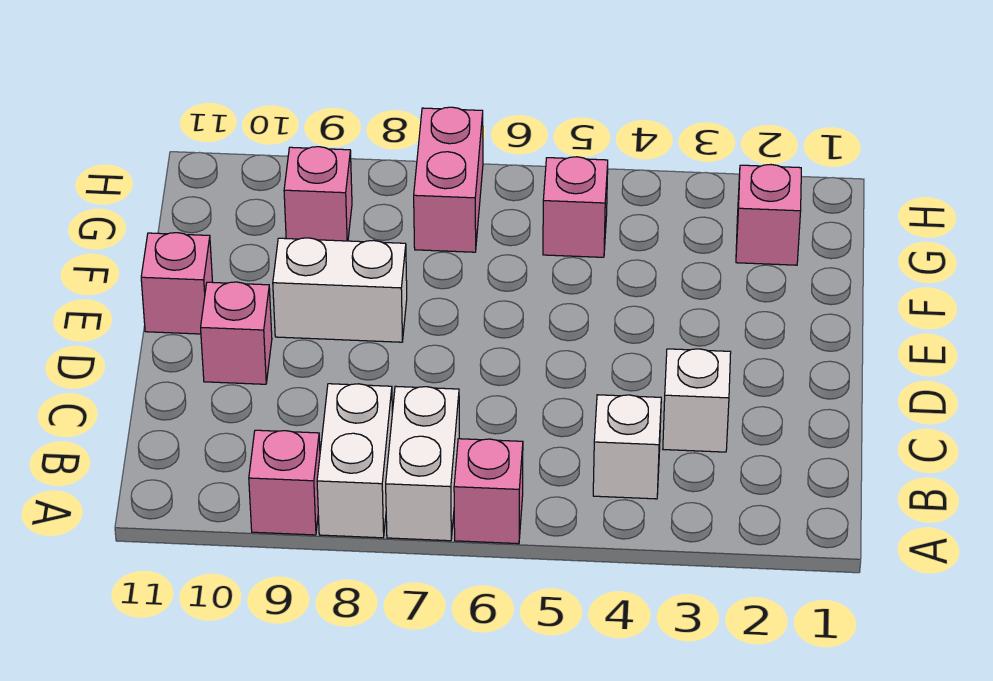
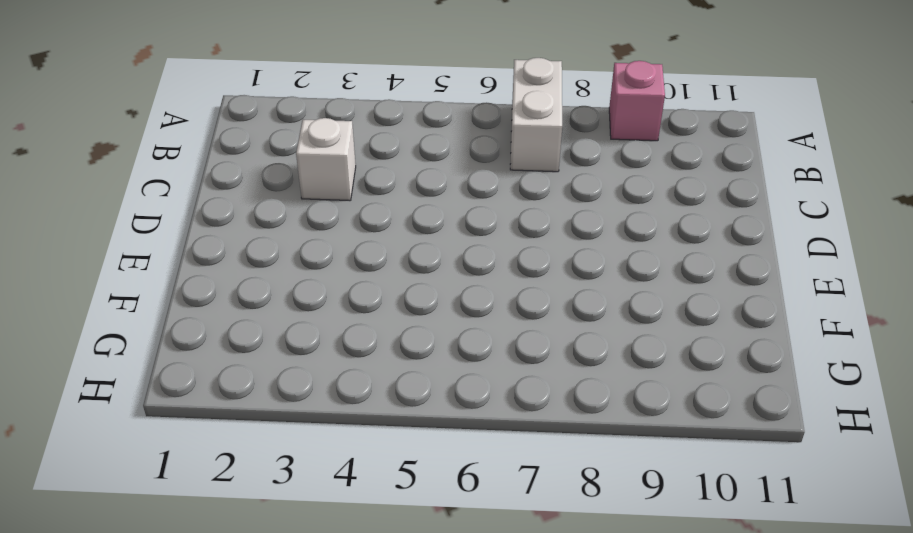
none -> pink 1x1 brick [454,439,523,544]
none -> white 1x2 brick [317,384,392,538]
none -> white 1x1 brick [593,395,661,499]

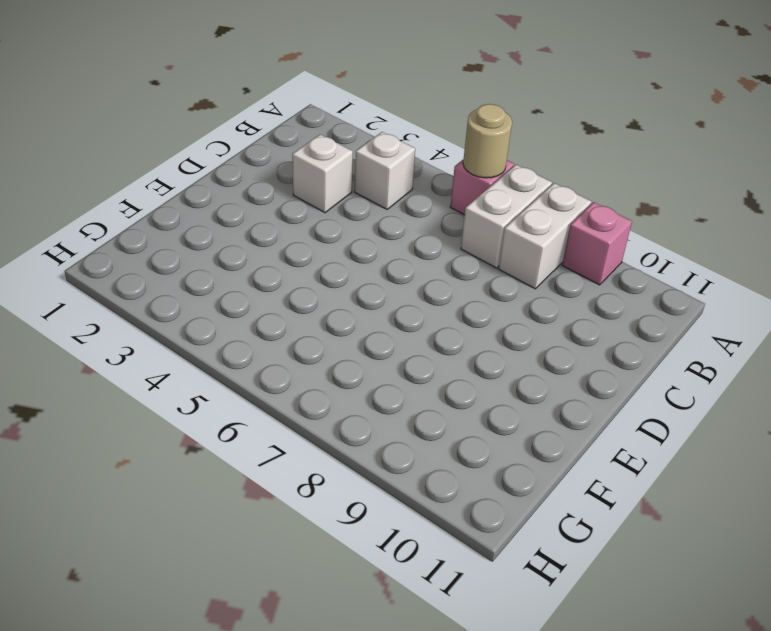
tan 1x1 round brick [463,104,512,178] -> none
none -> pink 1x1 brick [201,282,272,384]
none -> white 1x2 brick [273,238,407,342]
none -> pink 1x1 brick [141,233,213,334]

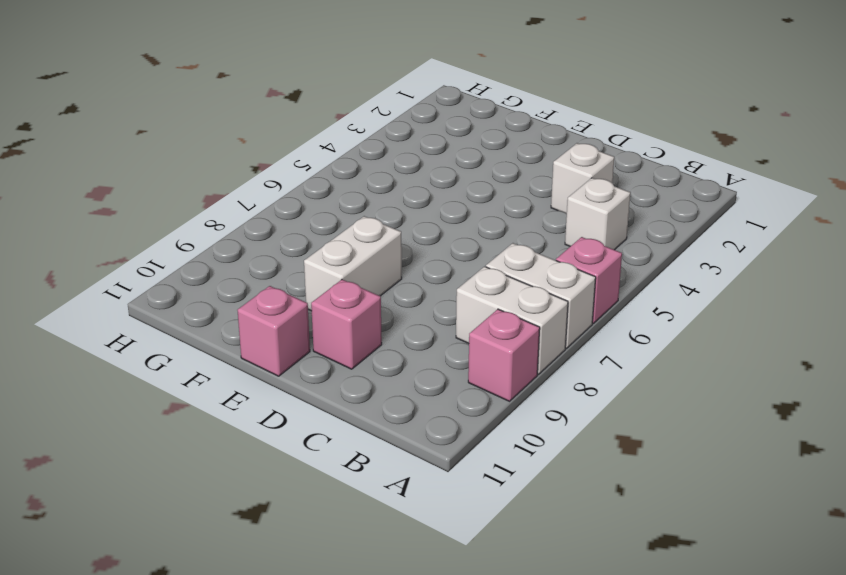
none -> pink 1x1 brick [736,165,801,265]
none -> pink 1x1 brick [543,157,608,257]
none -> pink 1x2 brick [414,107,483,252]

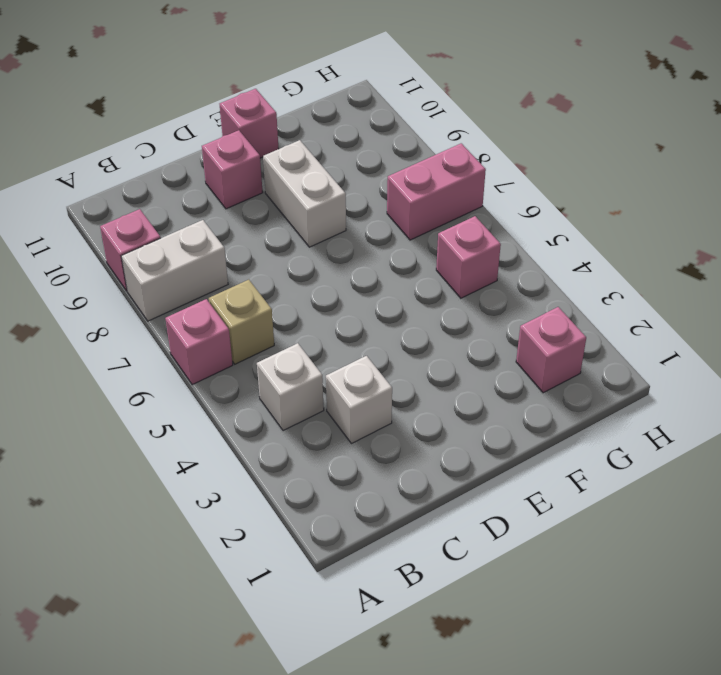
tan 1x1 brick [209,280,274,364] -> none
none -> white 1x2 brick [386,386,459,541]
none -> pink 1x1 brick [284,147,352,241]

